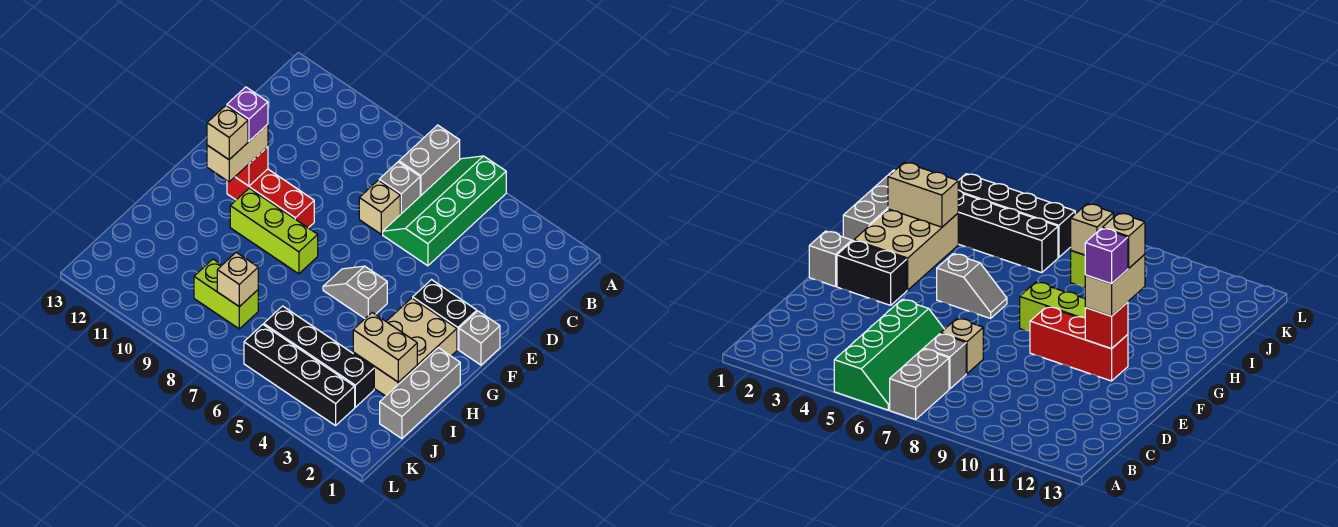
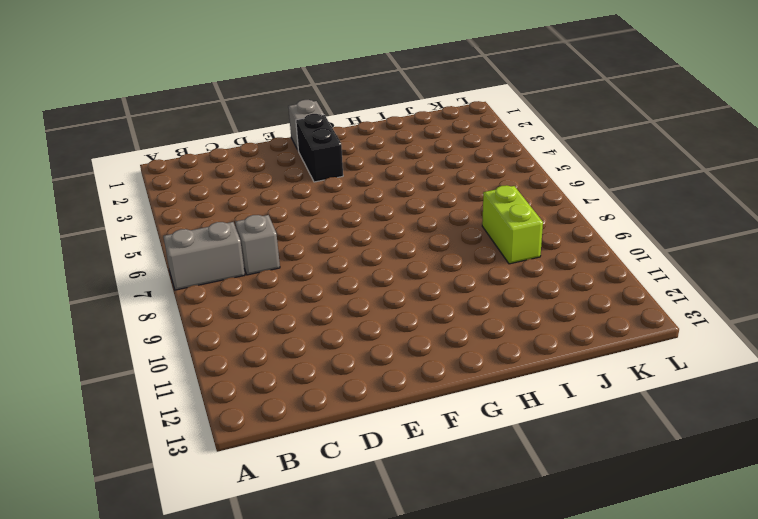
none -> green 2x4 slope [383,156,506,266]
none -> tan 1x1 brick [359,180,400,234]
none -> red 1x3 brick [227,169,314,228]

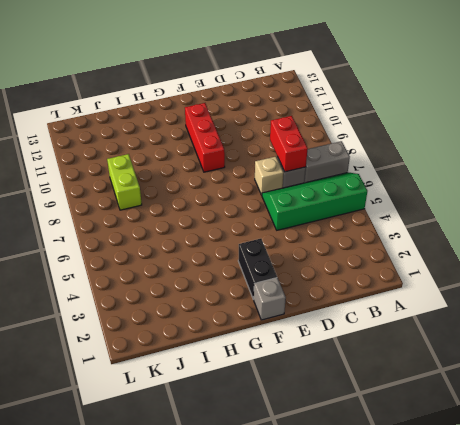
red 1x2 brick [270,116,308,172] -> none
none -> tan 2x3 brick [353,298,457,396]
none -> grey 1x2 slope [323,266,387,318]
none -> lime 1x3 brick [230,188,318,274]

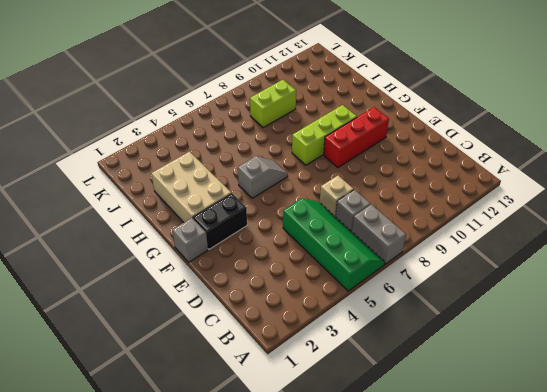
none -> grey 1x3 brick [380,348,460,439]
none -> black 1x4 brick [264,306,374,407]
none -> black 1x4 brick [244,325,355,426]

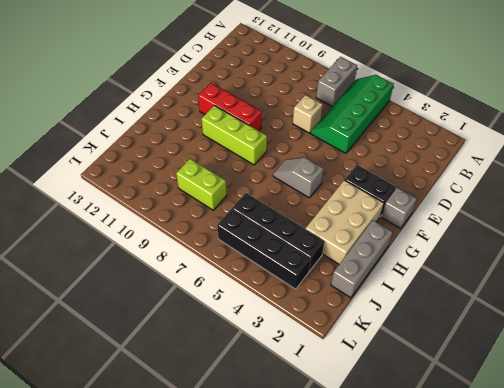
none -> grey 1x1 brick [379,162,420,215]
none -> red 1x1 brick [235,147,268,186]
none -> tan 1x2 brick [353,312,417,382]

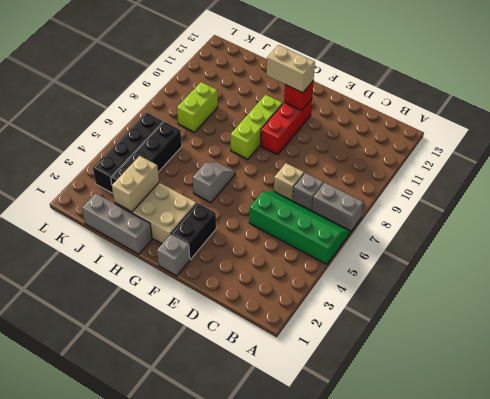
none -> tan 1x1 brick [217,252,258,307]
none -> purple 1x1 brick [227,87,268,141]
none -> tan 1x1 brick [207,106,248,160]

